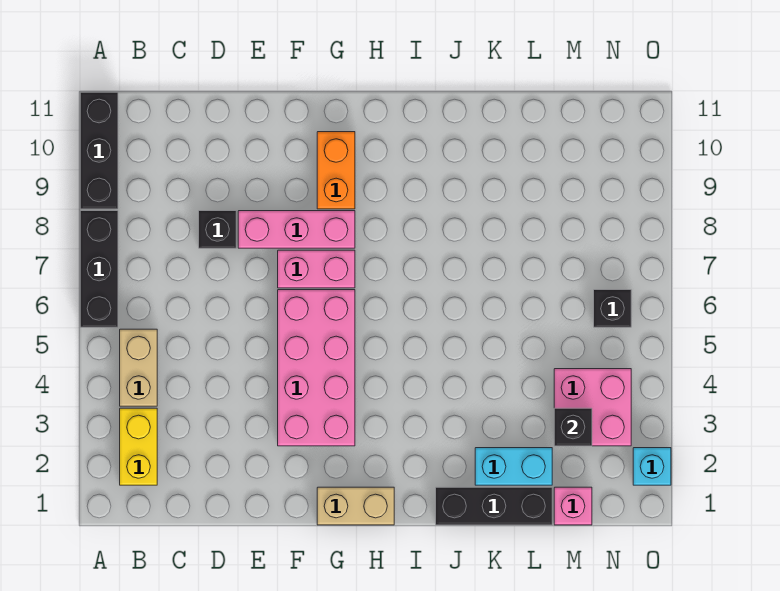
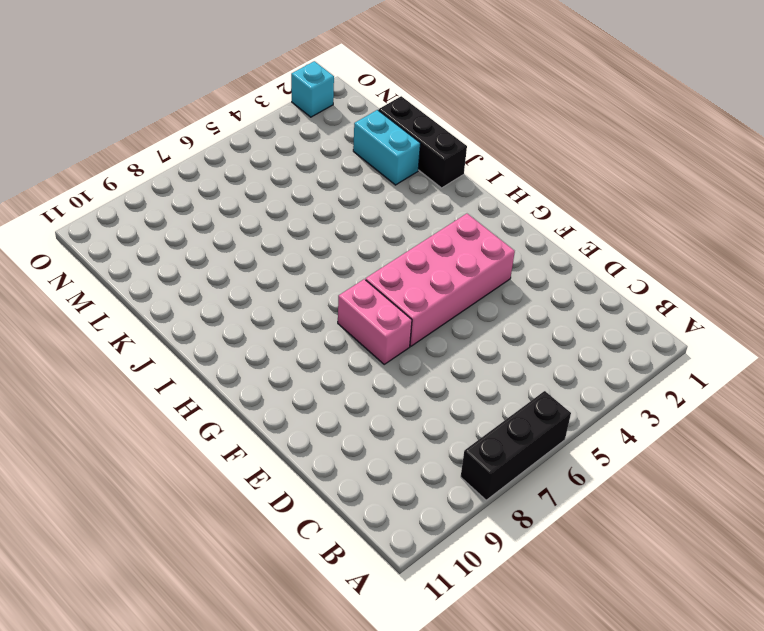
none -> black 1x3 brick [80,92,118,209]
none -> yellow 1x2 brick [120,408,157,485]
none -> tan 1x2 brick [120,329,157,406]

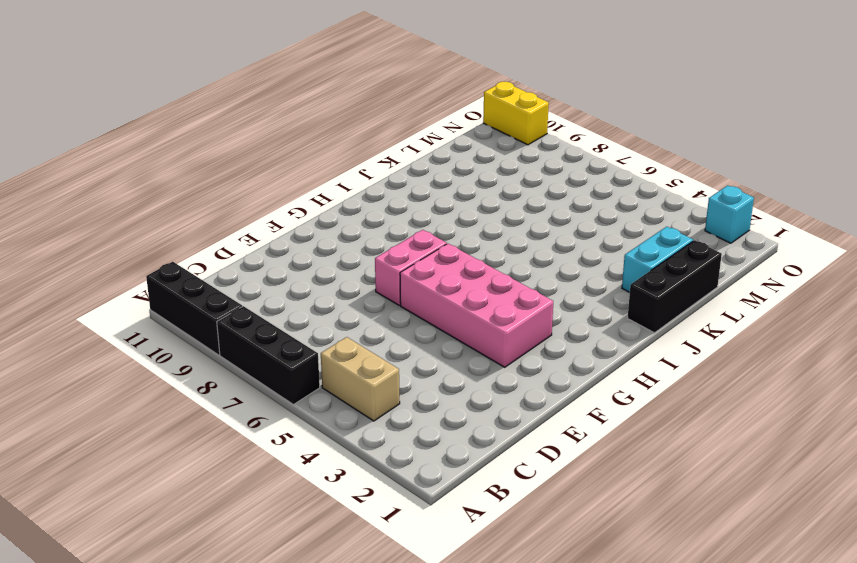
yellow 1x2 brick [483,82,549,145] -> yellow 1x2 brick moved to [120,408,157,485]
none -> black 1x1 brick [199,211,236,248]
none -> pink 1x3 brick [238,211,355,248]
none -> tan 1x2 brick [317,487,394,525]

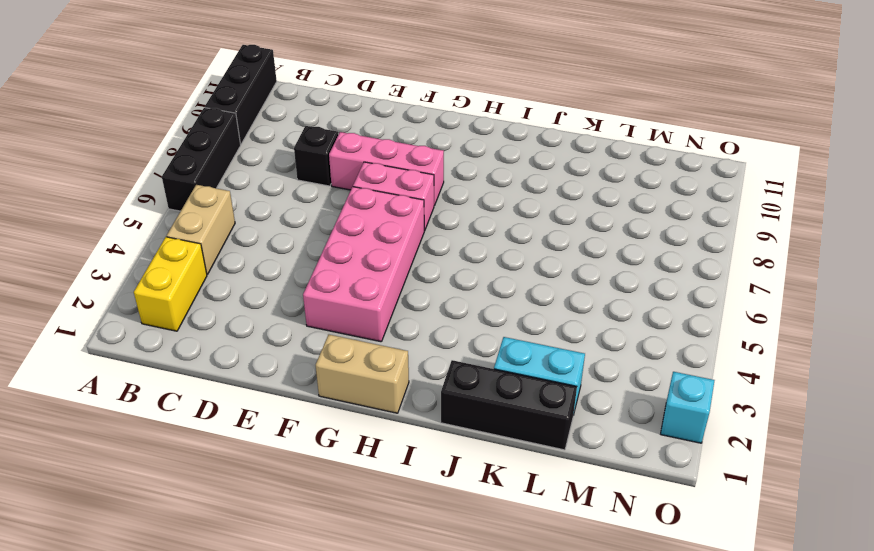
none -> orange 1x2 brick [317,132,355,209]
none -> pink 1x1 brick [554,487,592,525]
none -> pink 2x2 brick [554,369,631,446]

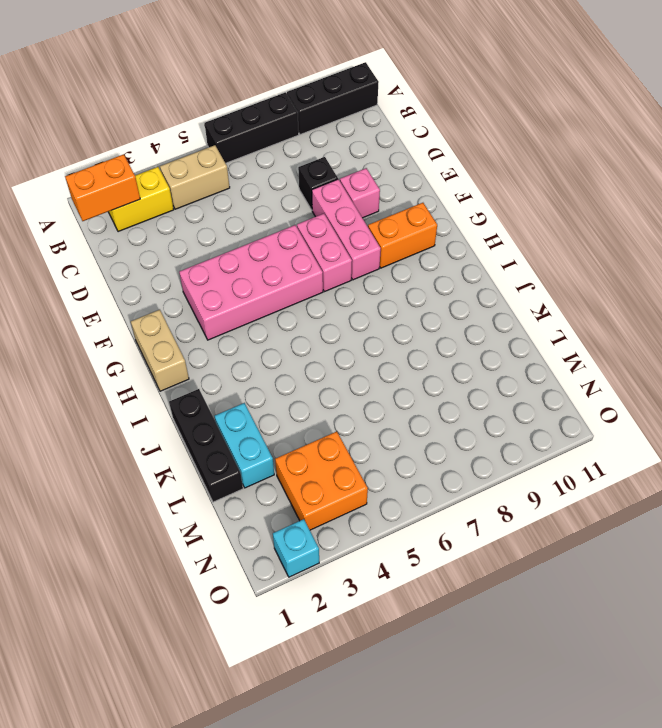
orange 1x2 brick [65,154,140,221] -> none
pink 1x1 brick [340,168,380,218] -> pink 1x1 brick moved to [554,487,592,525]
orange 2x2 brick [275,432,368,530] -> pink 2x2 brick [554,369,631,446]
none -> black 1x1 brick [594,290,631,327]
none -> black 1x1 brick [554,408,592,446]

